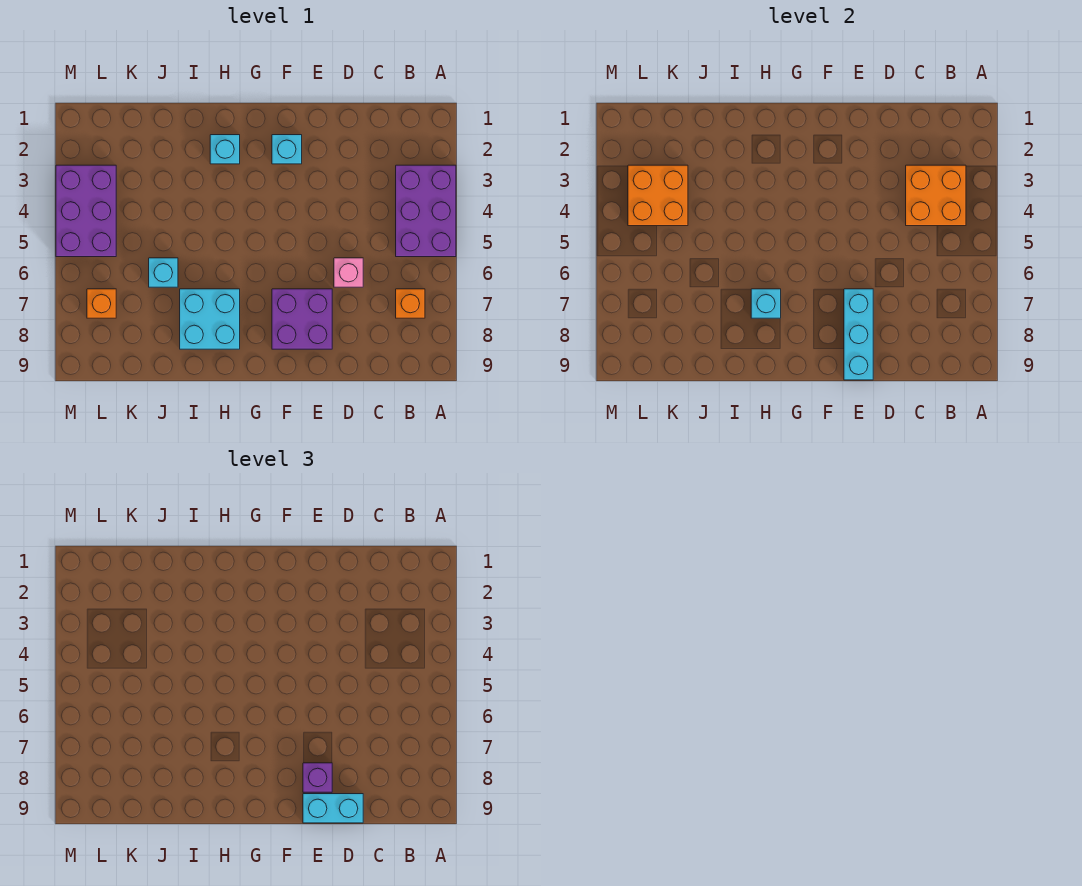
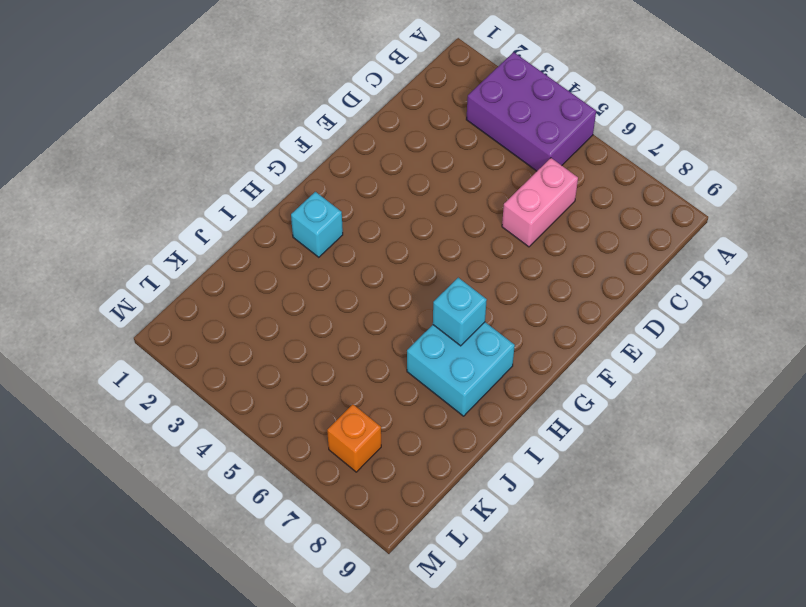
pink 1x2 brick [502,158,578,247] -> pink 1x1 brick [334,258,363,287]
none -> orange 1x1 brick [396,289,425,318]
none -> purple 2x2 brick [272,289,332,349]
none -> cyan 1x1 brick [272,135,302,164]

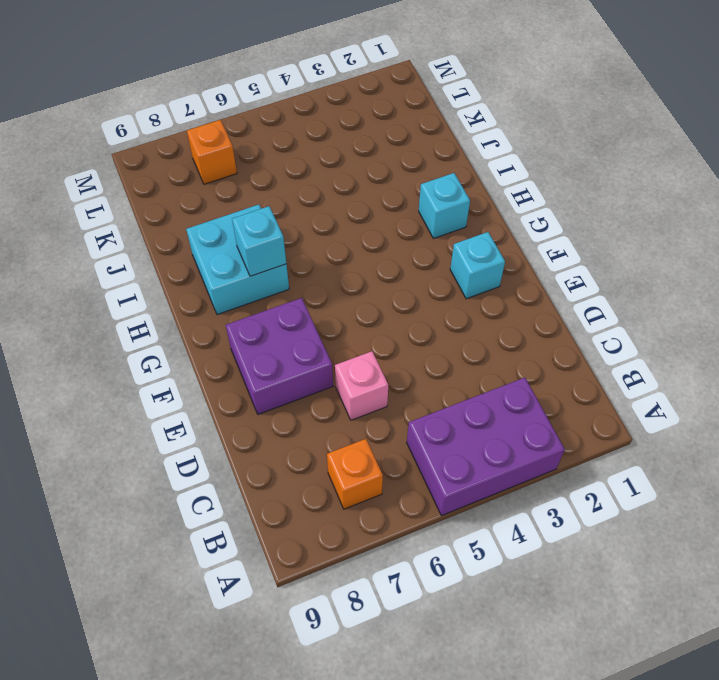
none -> cyan 1x1 brick [149,258,178,287]
none -> purple 2x3 brick [56,165,116,257]
none -> orange 2x2 brick [906,165,966,226]

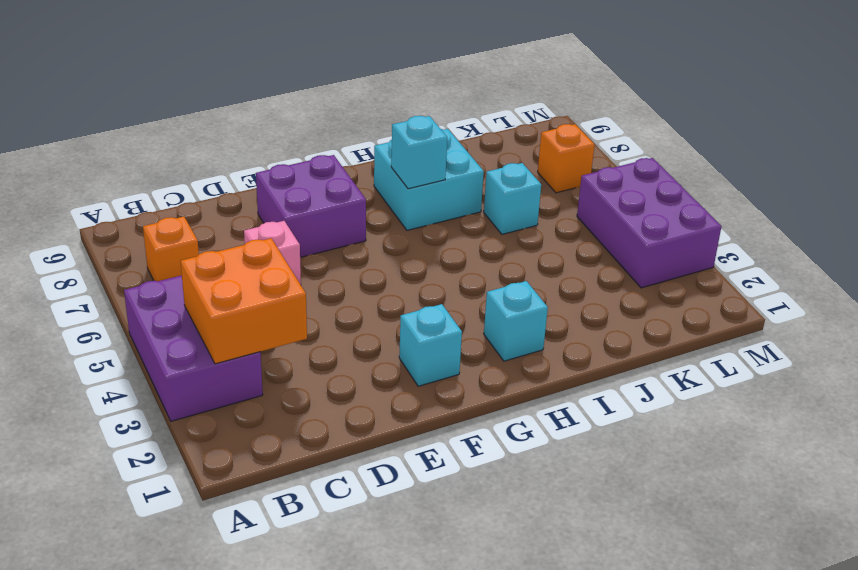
none -> cyan 1x3 brick [844,289,873,380]
none -> orange 2x2 brick [628,165,688,226]
none -> cyan 1x2 brick [303,794,363,823]

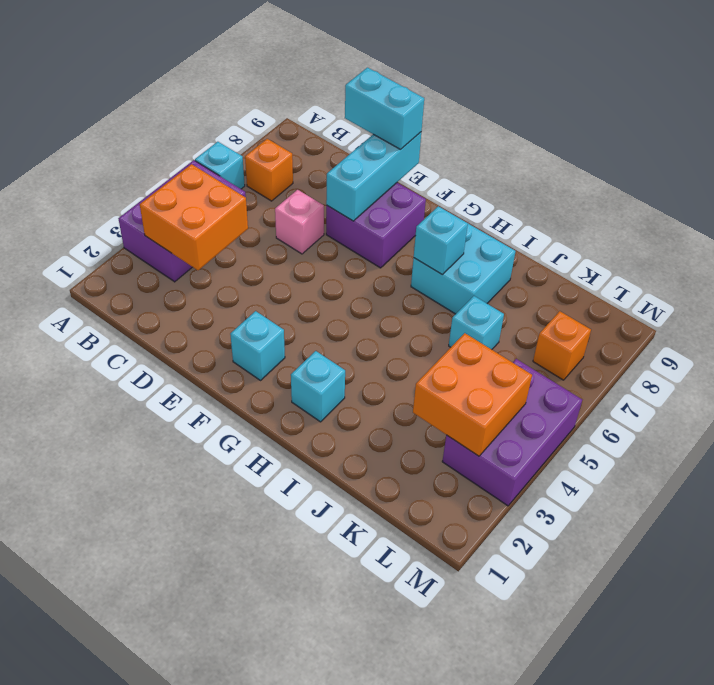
cyan 1x1 brick [195,142,245,189] -> none
none -> purple 1x1 brick [303,763,332,792]

